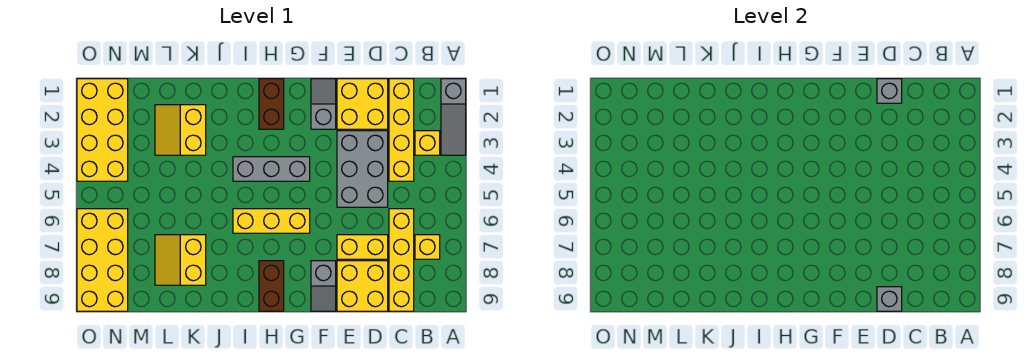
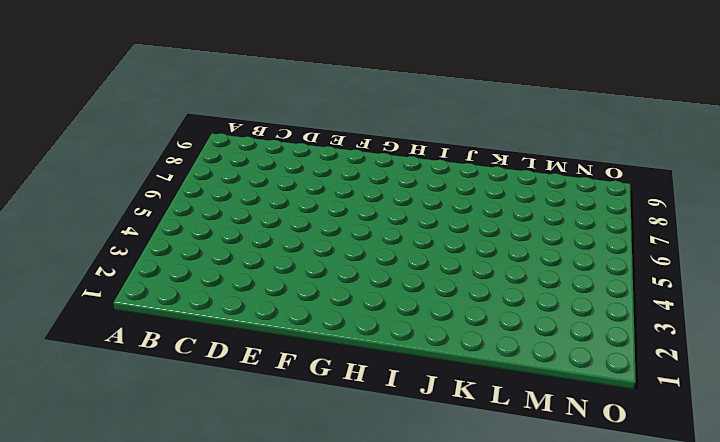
none -> grey 1x3 slope [441,79,466,155]
none -> yellow 1x1 brick [415,131,440,155]
none -> yellow 1x1 brick [415,235,440,259]

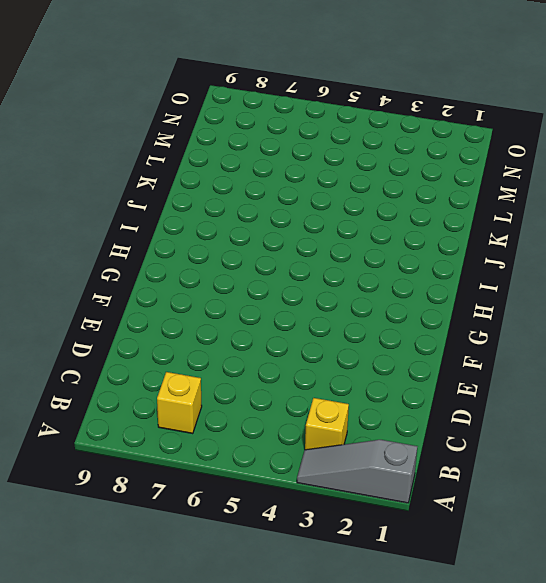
none -> yellow 1x4 brick [389,79,414,181]
none -> yellow 1x4 brick [389,209,414,311]
none -> yellow 2x2 brick [337,79,388,129]

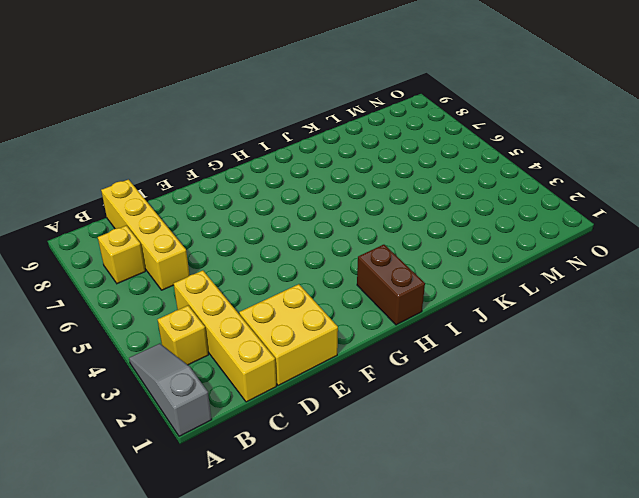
none -> grey 2x3 brick [337,131,388,207]
none -> yellow 1x2 brick [337,235,388,259]
none -> yellow 2x2 brick [337,261,388,311]

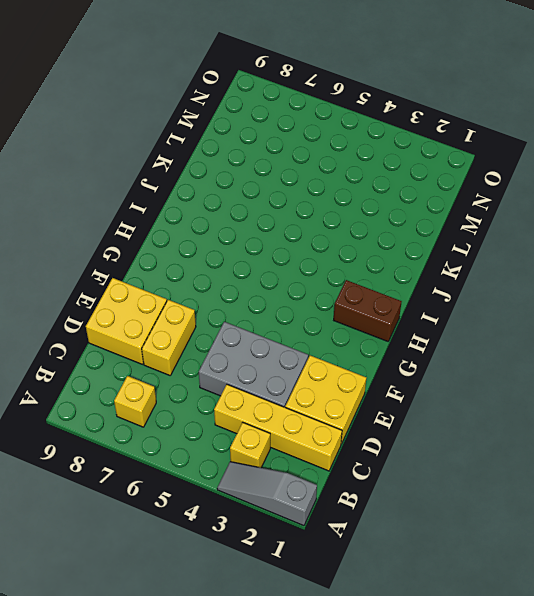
none -> yellow 1x4 brick [389,209,414,311]
none -> grey 1x2 slope [311,79,336,129]
none -> grey 1x2 slope [311,261,336,311]

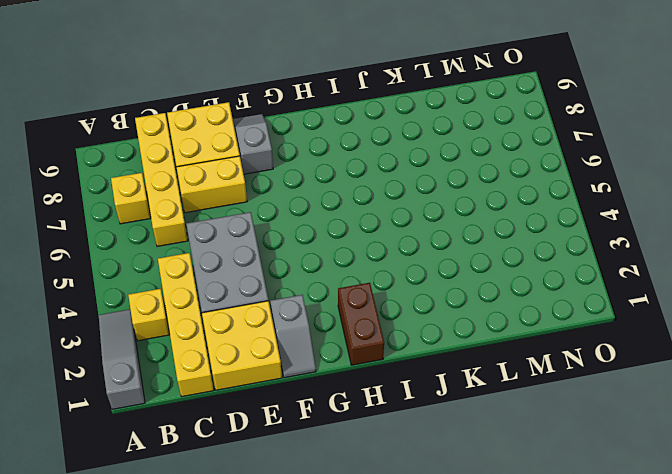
none -> grey 1x3 brick [233,157,310,181]
none -> yellow 1x3 brick [233,209,310,233]
none -> brown 1x2 brick [259,261,284,311]

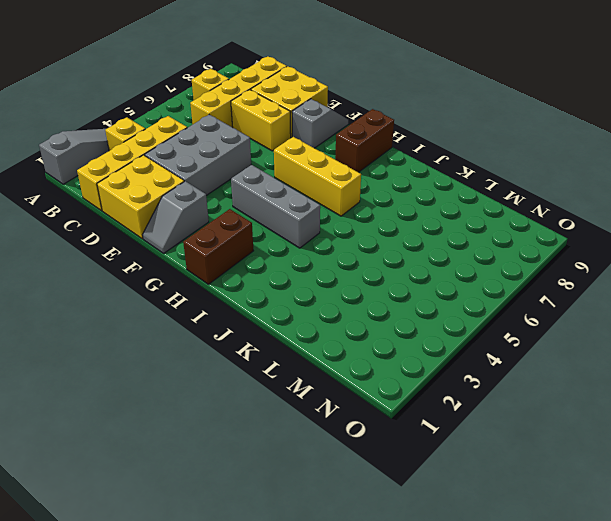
none -> yellow 2x2 slope [155,105,206,155]
none -> yellow 2x2 slope [155,235,206,285]
none -> yellow 2x4 brick [77,79,128,181]

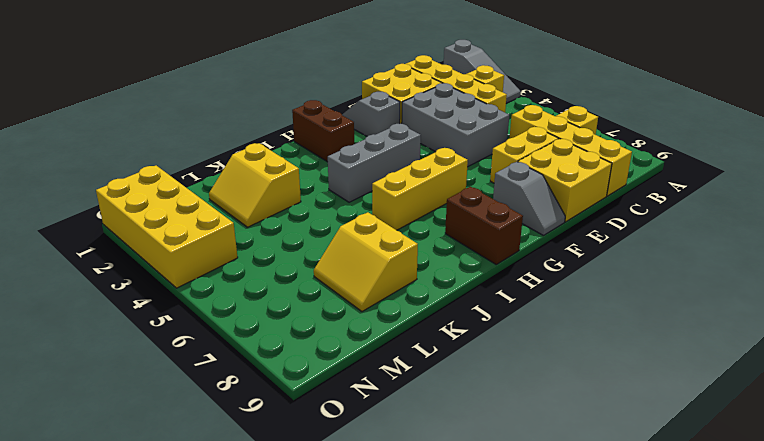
none -> yellow 2x4 brick [77,209,128,311]
none -> grey 1x1 brick [877,79,902,103]
none -> grey 1x1 brick [877,287,902,311]

